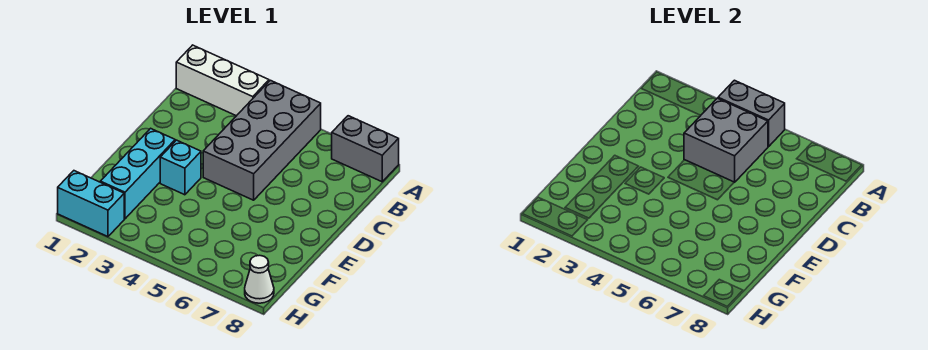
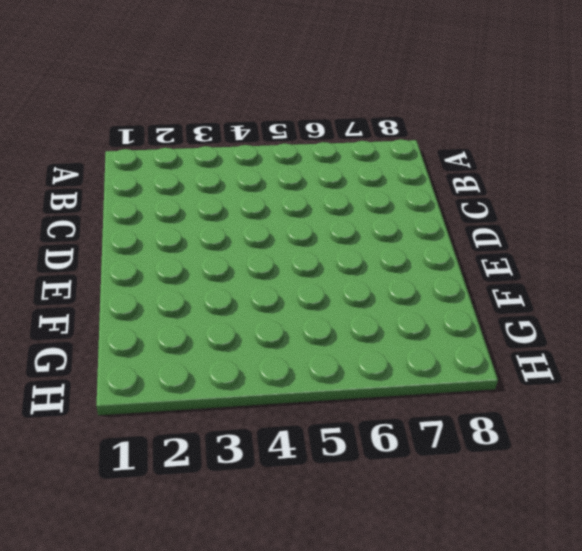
none -> white 1x3 brick [176,45,269,116]
none -> grey 2x4 brick [203,80,321,200]

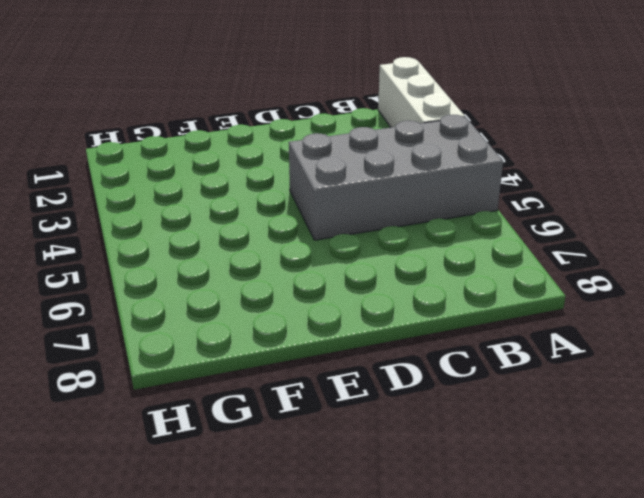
none -> grey 1x2 brick [332,116,399,182]
none -> cyan 1x3 brick [100,128,175,219]

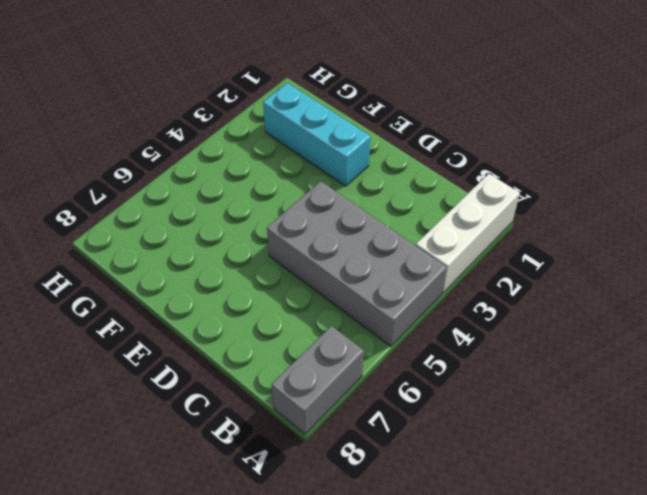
none -> cyan 1x1 brick [160,140,201,195]
none -> cyan 1x2 brick [58,171,124,237]

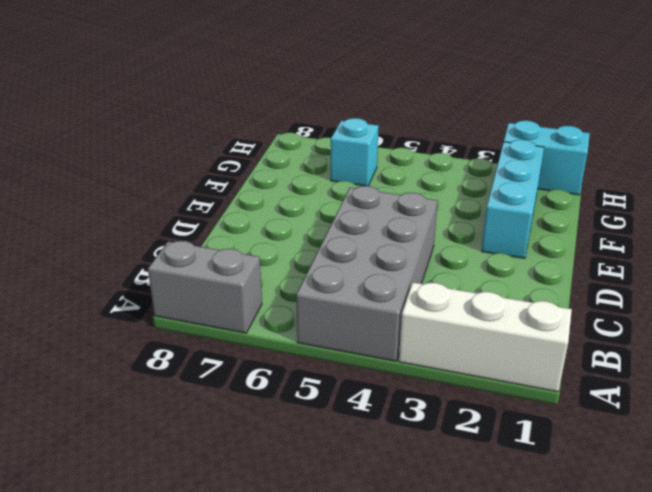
cyan 1x1 brick [331,118,379,186] -> cyan 1x1 brick moved to [160,140,201,195]
none -> white 1x1 cone [245,255,274,303]
none -> grey 1x2 brick [718,80,785,147]

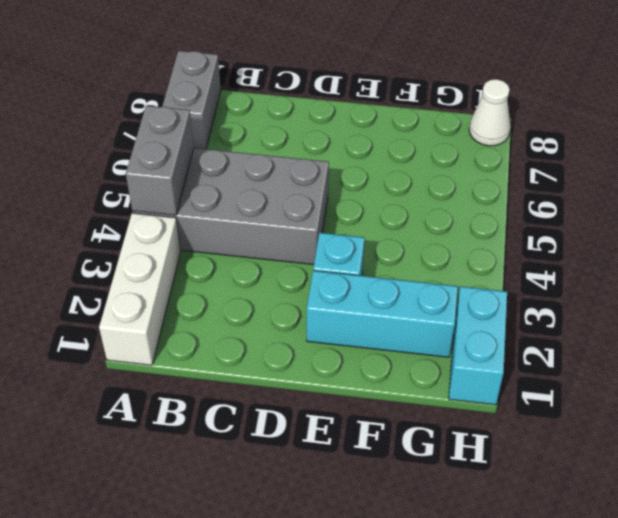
none -> grey 2x2 brick [684,98,768,182]

